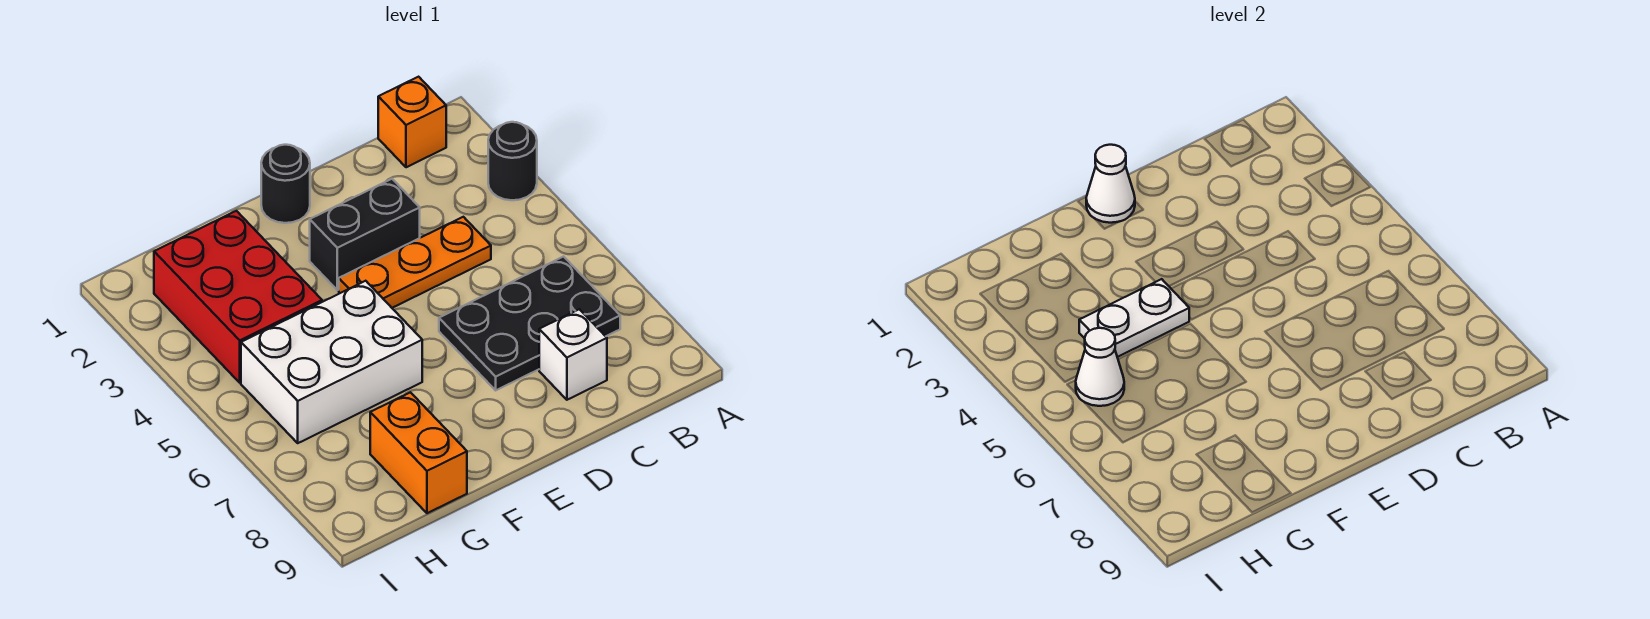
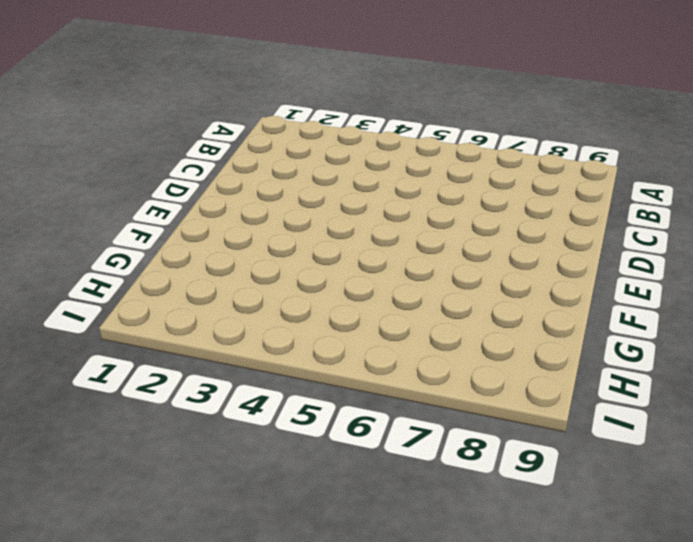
none -> black 1x1 round brick [488,122,537,200]
none -> orange 1x1 brick [378,77,446,167]
none -> black 2x3 plate [439,257,620,390]

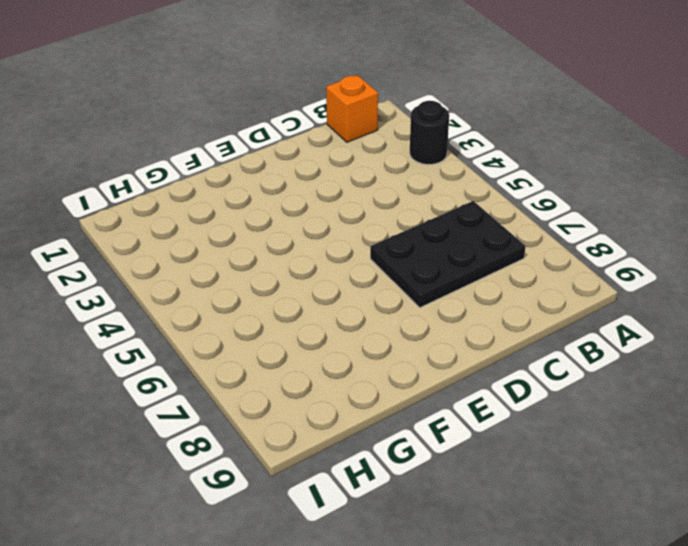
none -> orange 1x3 plate [339,217,491,308]
none -> white 1x1 brick [539,309,607,400]
none -> black 1x2 brick [310,179,420,290]

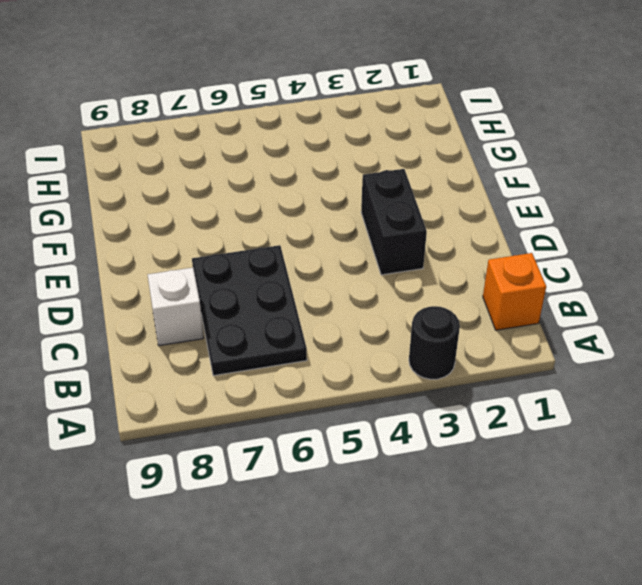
none -> orange 1x3 plate [339,217,491,308]
none -> black 1x1 round brick [261,145,310,223]
none -> white 2x3 brick [241,281,422,443]

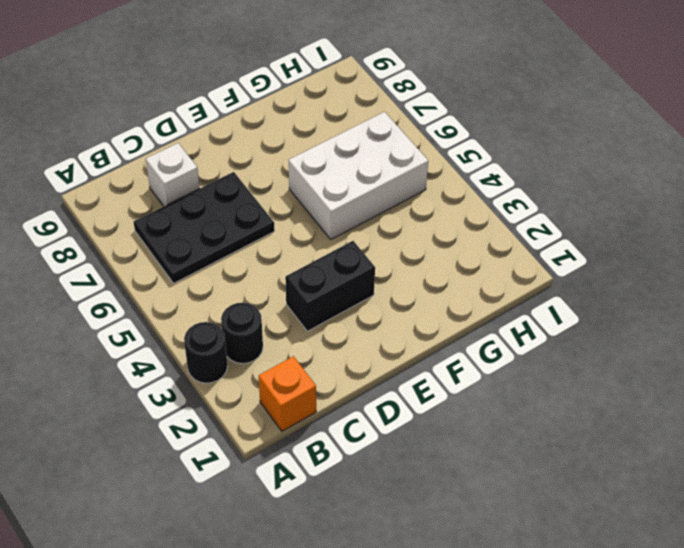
black 1x1 round brick [221,303,263,363] -> black 1x1 round brick moved to [261,145,310,223]
none -> orange 1x3 plate [339,217,491,308]
none -> red 2x3 brick [154,211,322,383]
none -> orange 1x2 brick [370,392,467,513]

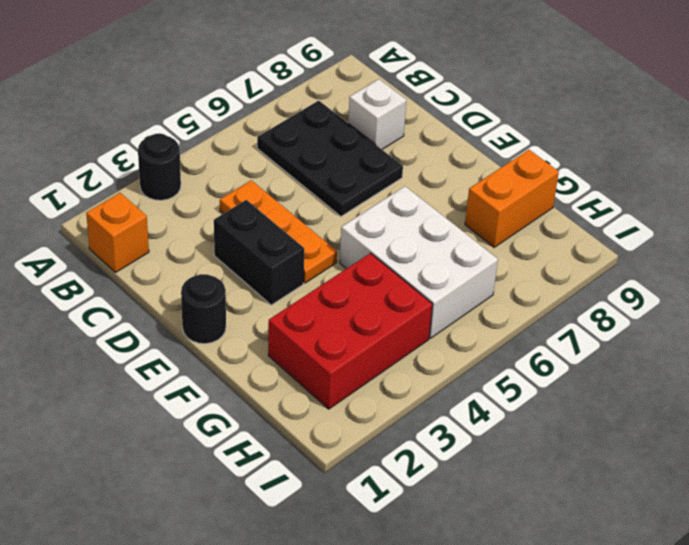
none -> white 1x1 cone [1086,145,1135,223]
none -> white 1x2 plate [1079,279,1189,357]
none -> white 1x1 cone [1076,328,1124,406]

